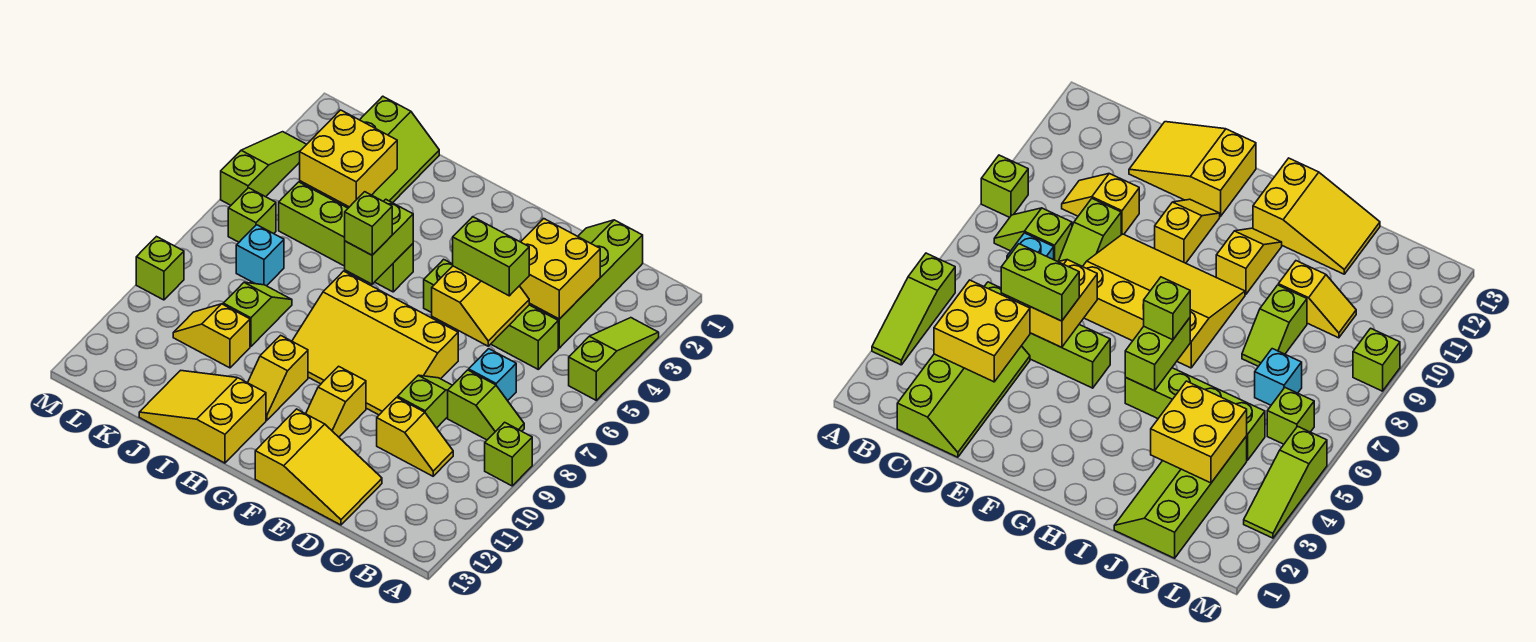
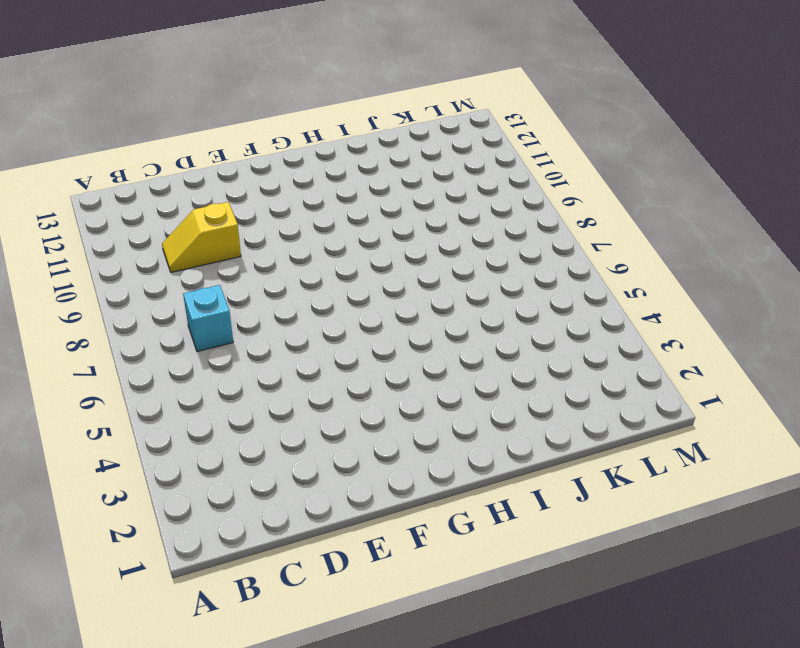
none -> lime 1x3 slope [569,318,659,400]
none -> lime 1x1 brick [485,422,532,486]
none -> lime 1x2 slope [448,370,524,440]

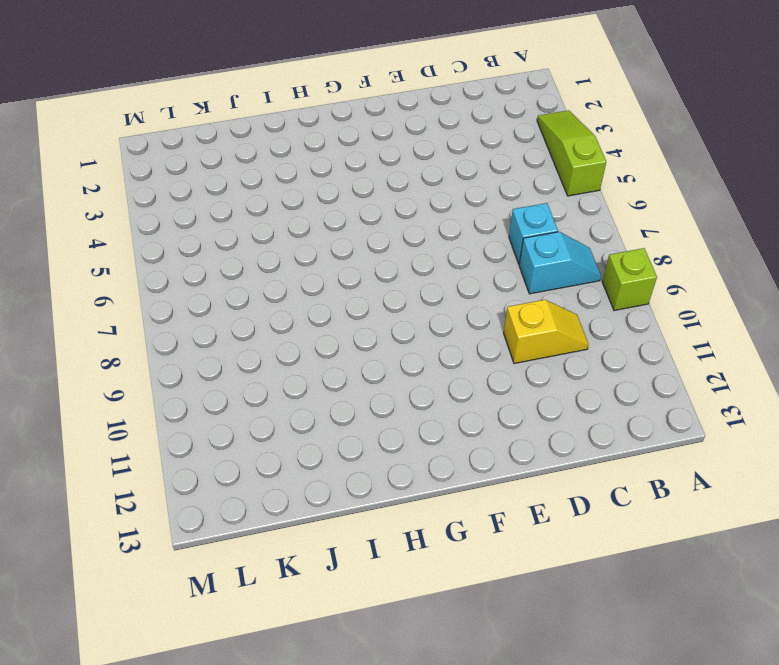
cyan 1x2 slope [519,232,601,294] -> lime 1x2 slope [448,370,524,440]
none -> lime 2x4 slope [529,220,643,348]
none -> lime 1x4 brick [424,259,558,369]
none -> lime 1x2 slope [398,375,452,428]

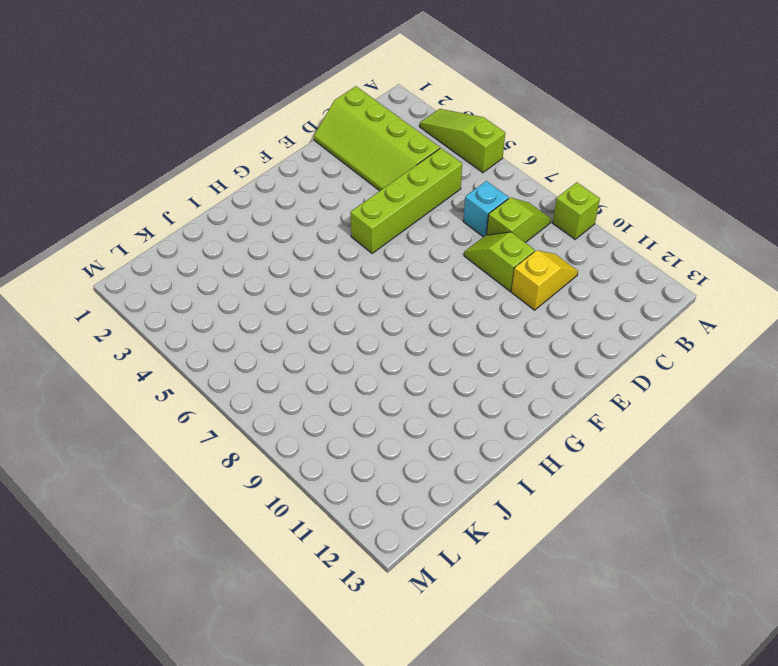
none -> yellow 2x3 slope [255,409,382,525]
none -> yellow 3x4 slope [292,271,458,415]
none -> yellow 1x2 slope [306,366,366,437]

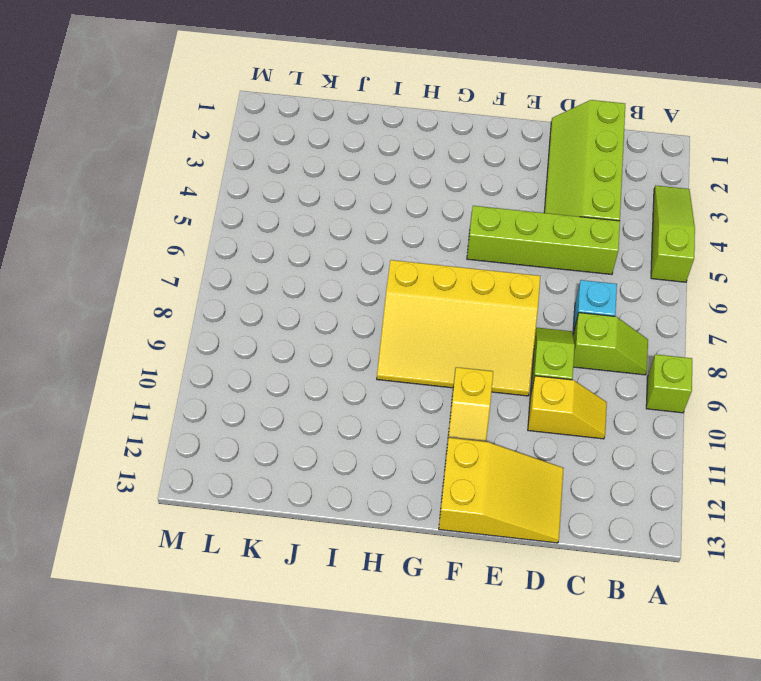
none -> lime 1x4 brick [279,182,413,292]
none -> yellow 1x2 slope [248,335,308,420]
none -> yellow 2x3 slope [139,370,266,463]

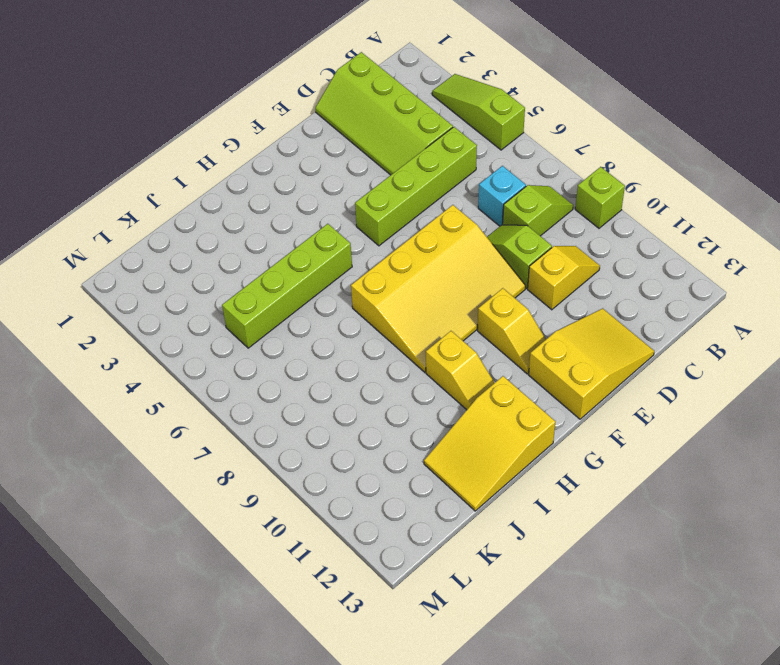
none -> lime 2x4 slope [300,96,439,208]
none -> lime 1x2 slope [223,282,292,346]
none -> yellow 1x2 slope [173,304,250,368]

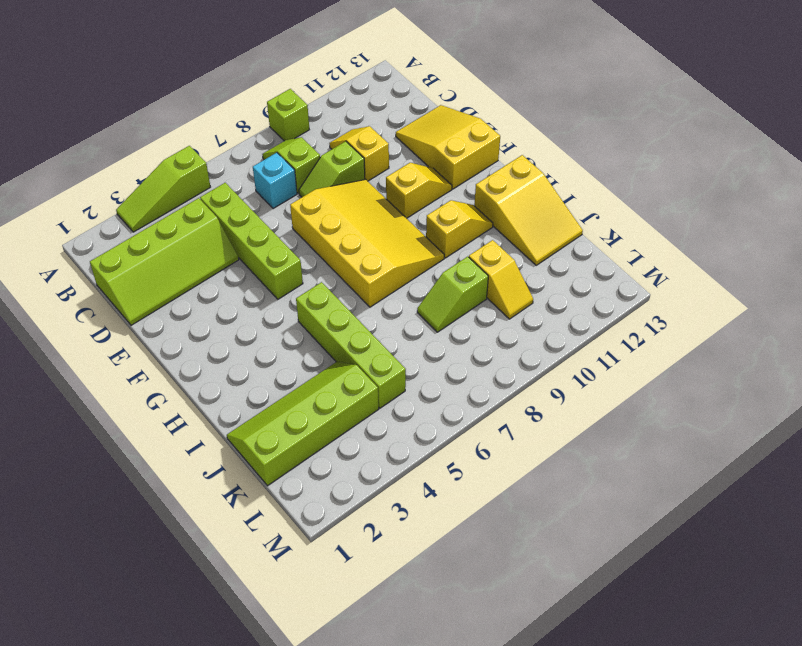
none -> cyan 1x1 brick [236,225,284,286]
none -> lime 1x1 brick [228,188,276,242]
none -> lime 1x3 slope [221,132,307,205]

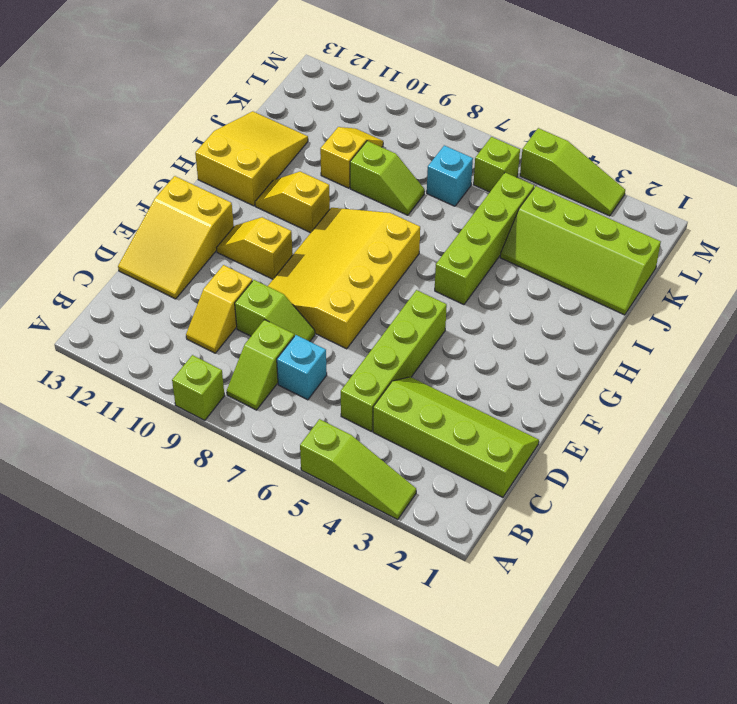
none -> lime 1x1 brick [136,237,184,300]
none -> yellow 2x2 brick [520,219,600,319]
none -> yellow 2x2 slope [432,266,529,346]

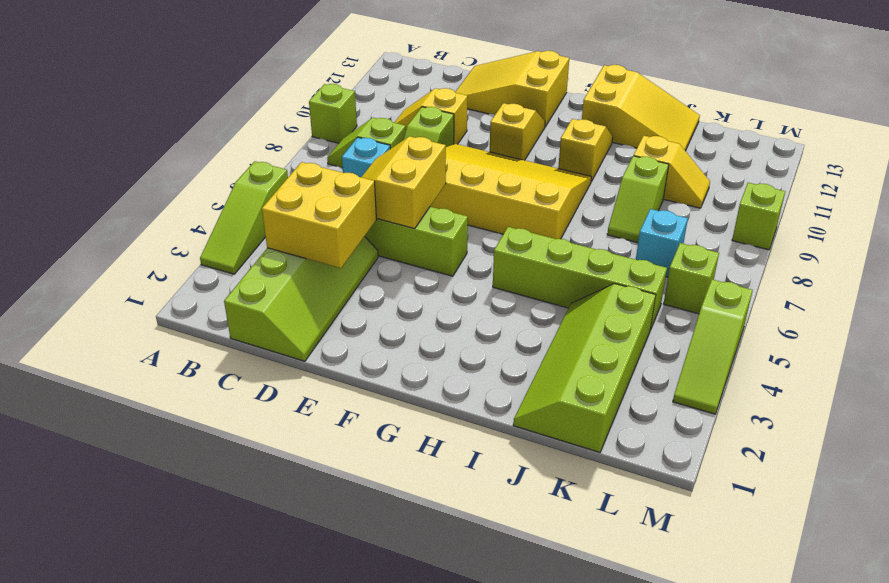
none -> lime 1x2 brick [345,199,413,284]
none -> yellow 2x2 brick [300,110,397,207]
none -> lime 1x2 brick [453,217,529,296]

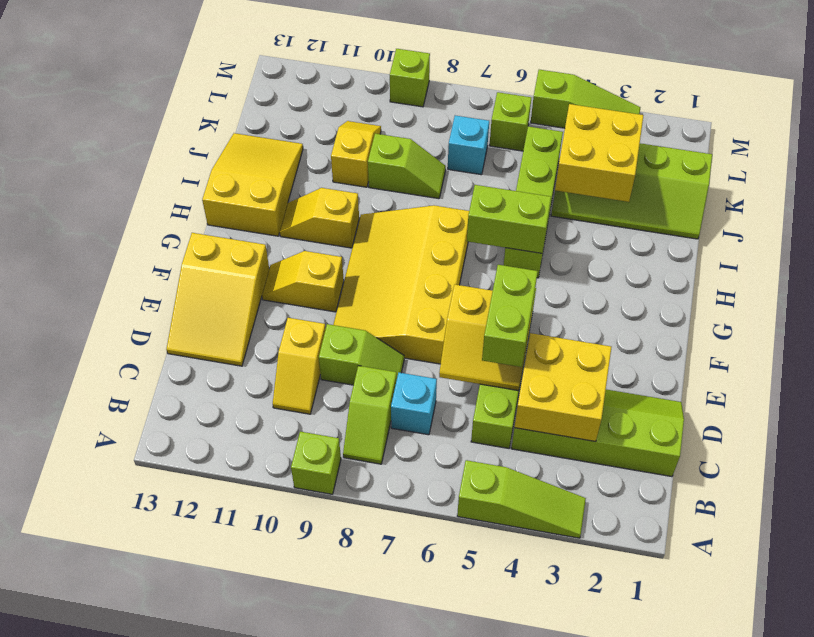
none -> lime 1x1 brick [345,192,392,255]

